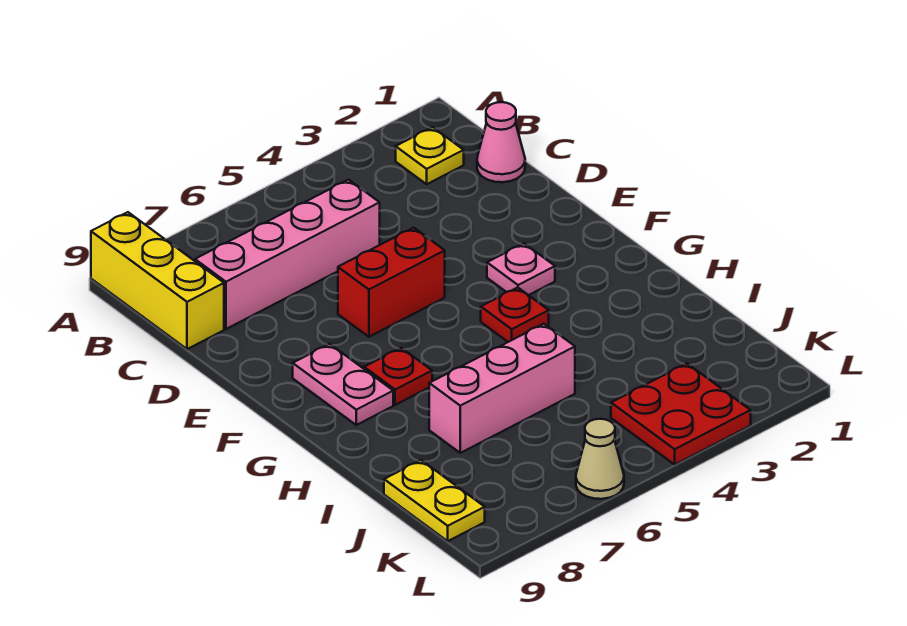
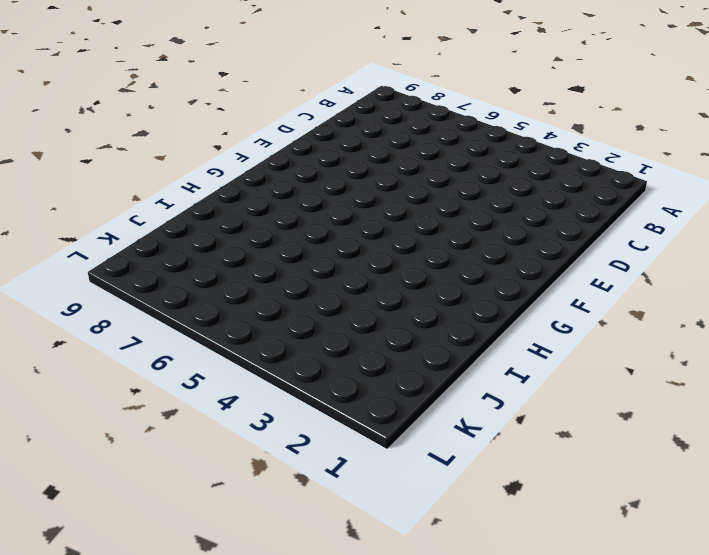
none -> yellow 1x3 brick [91,212,224,349]
none -> yellow 1x1 plate [396,127,464,184]
none -> pink 1x1 cone [477,102,525,182]

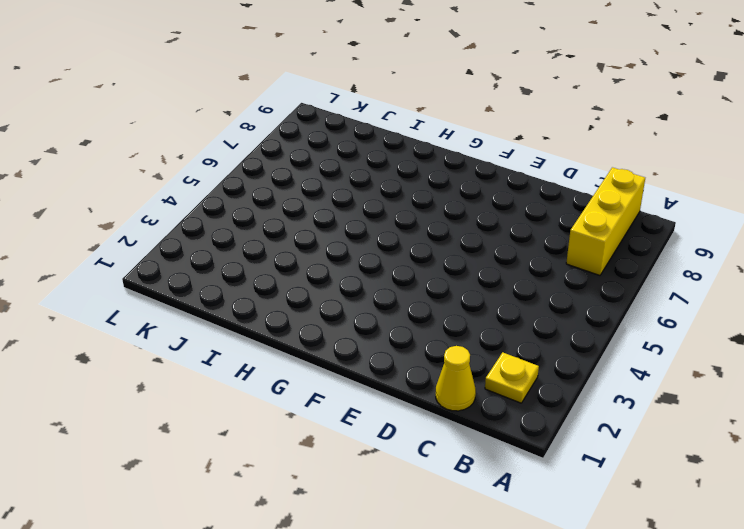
yellow 1x3 brick [566,167,645,275] -> yellow 1x3 brick turned to [91,212,224,349]
yellow 1x1 cone [436,346,476,411] -> pink 1x1 cone [477,102,525,182]
none -> pink 1x4 brick [195,180,380,329]
none -> red 1x2 brick [338,228,445,337]
none -> pink 1x1 plate [487,243,555,295]

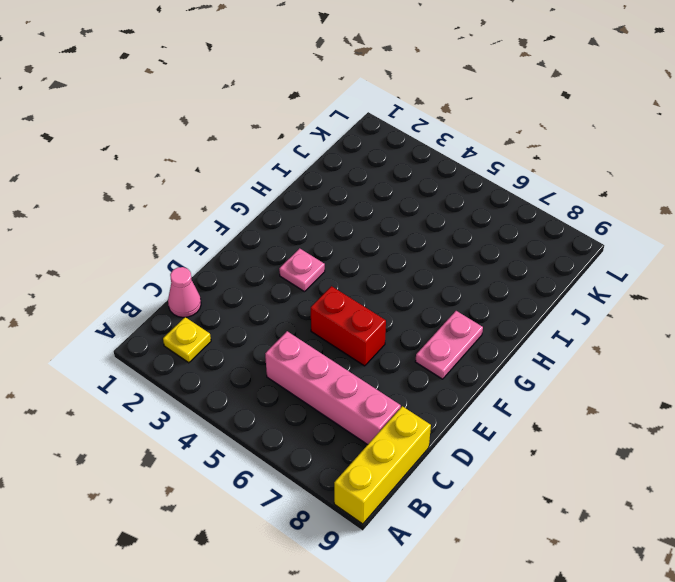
none -> red 1x1 plate [481,287,549,342]
none -> red 1x1 plate [364,348,432,405]
none -> pink 1x3 brick [429,324,575,453]

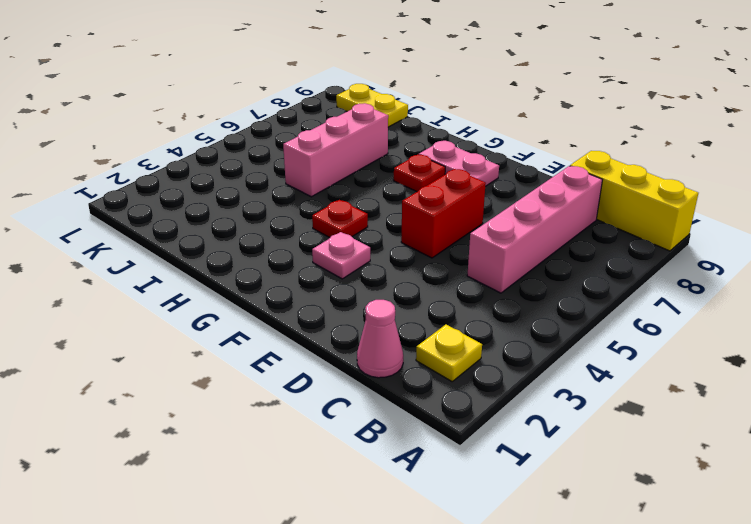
none -> red 2x2 plate [611,363,751,464]
none -> tan 1x1 cone [576,419,624,499]

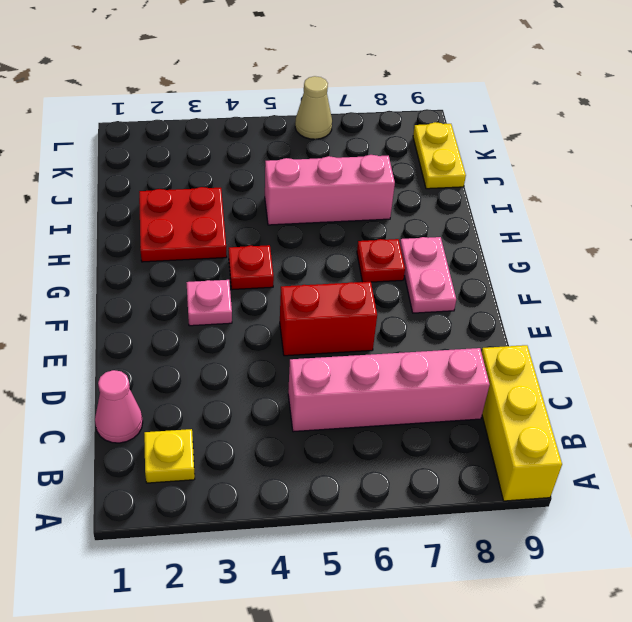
red 2x2 plate [139,187,227,262] -> red 2x2 plate moved to [611,363,751,464]

